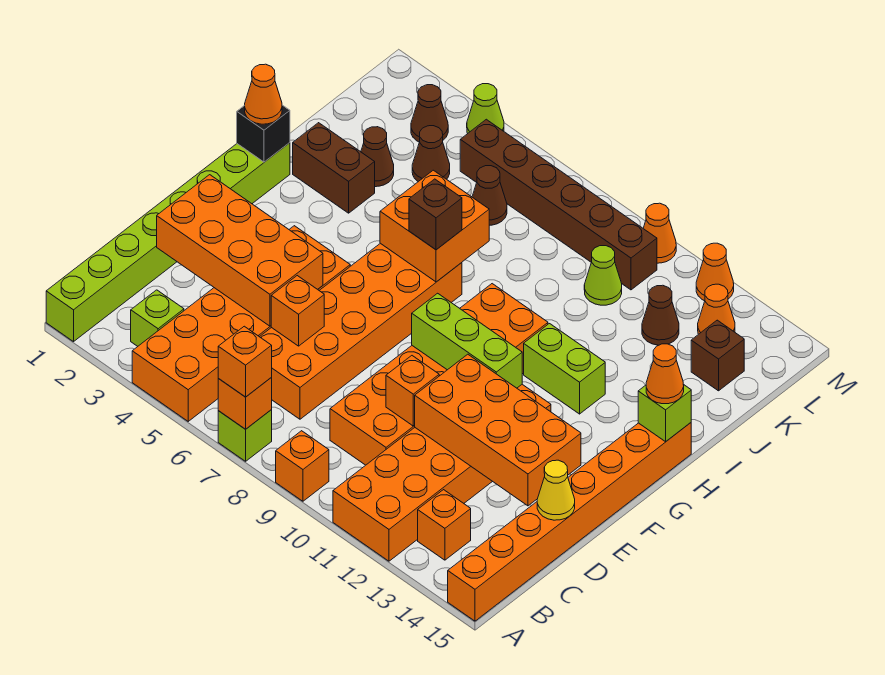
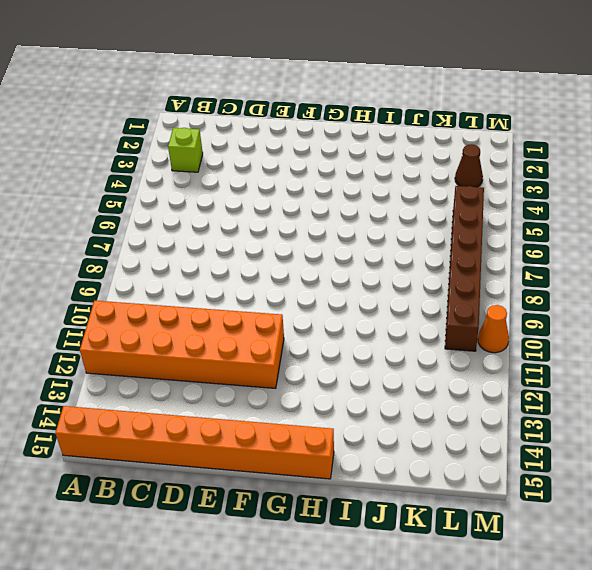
none -> lime 1x8 brick [46,143,290,342]
none -> orange 2x6 brick [132,226,350,421]
none -> lime 1x1 brick [218,410,272,461]
none -> orange 1x1 brick [276,431,329,501]

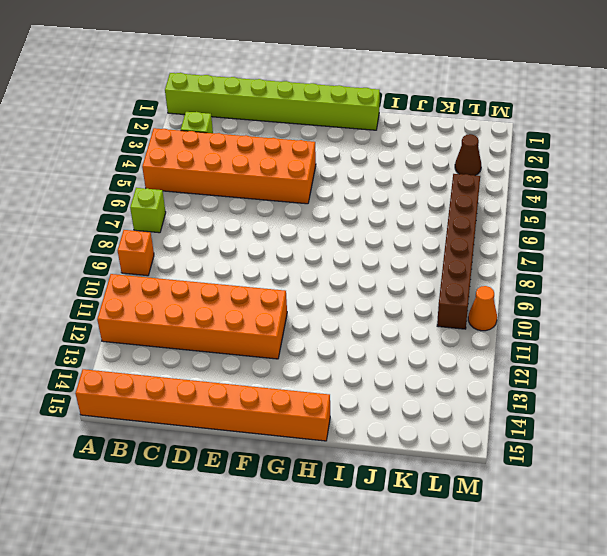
none -> orange 1x1 brick [418,490,471,560]
none -> orange 2x6 brick [260,243,462,419]
none -> orange 2x6 brick [330,284,548,465]
none -> lime 1x2 brick [524,324,605,414]

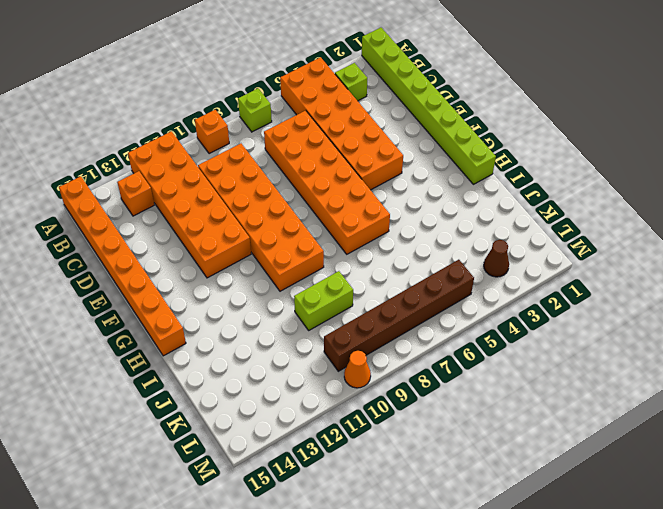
lime 1x2 brick [294,271,353,330] -> lime 1x2 brick moved to [524,324,605,414]
none -> brown 1x2 brick [293,123,375,213]
none -> brown 1x1 cone [361,127,394,187]
none -> brown 1x1 cone [412,126,450,182]
none -> brown 1x1 cone [472,166,507,225]

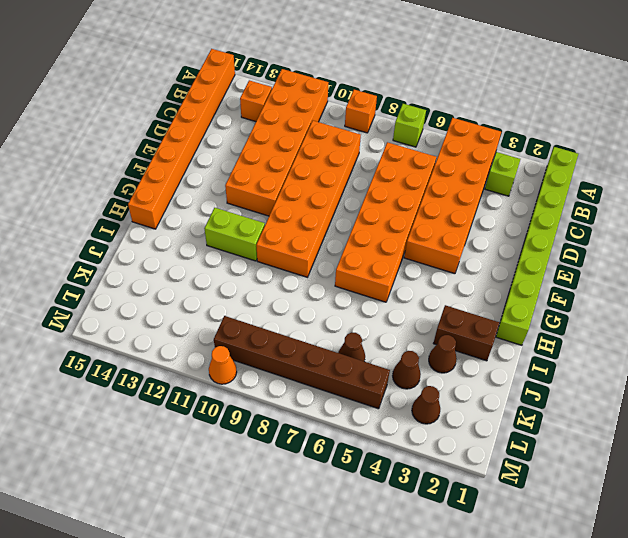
none -> lime 1x1 cone [584,246,622,305]
none -> brown 1x1 cone [642,285,679,345]
none -> brown 1x1 brick [691,320,744,391]
none -> orange 1x1 cone [698,284,735,334]

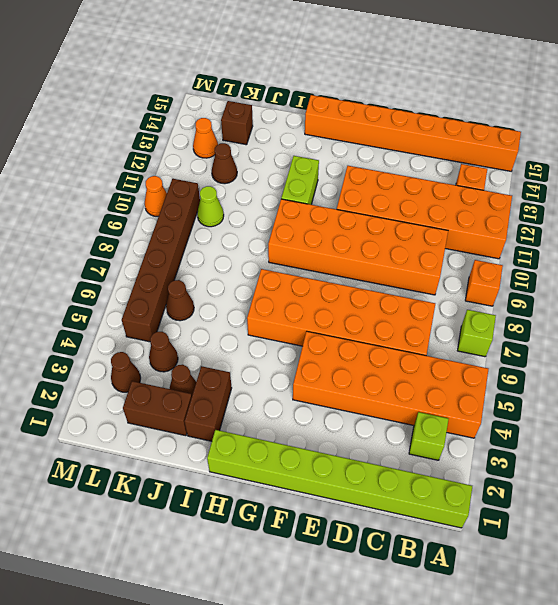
brown 1x2 brick [123,381,192,436] -> none
none -> lime 1x1 cone [467,84,504,133]
none -> orange 1x1 cone [696,243,734,301]
none -> orange 1x1 brick [218,378,272,429]
none -> orange 2x4 brick [157,175,323,326]

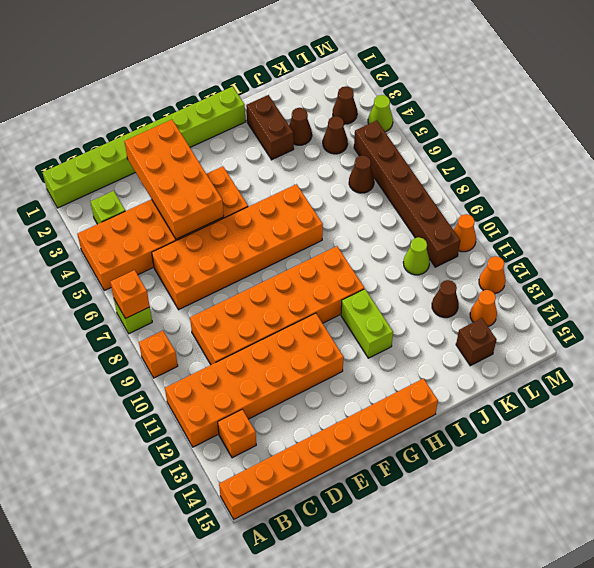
none -> orange 1x1 brick [271,276,324,346]
none -> orange 1x1 brick [386,356,439,426]
none -> orange 2x4 brick [414,354,581,506]
none -> yellow 1x1 cone [537,460,575,520]

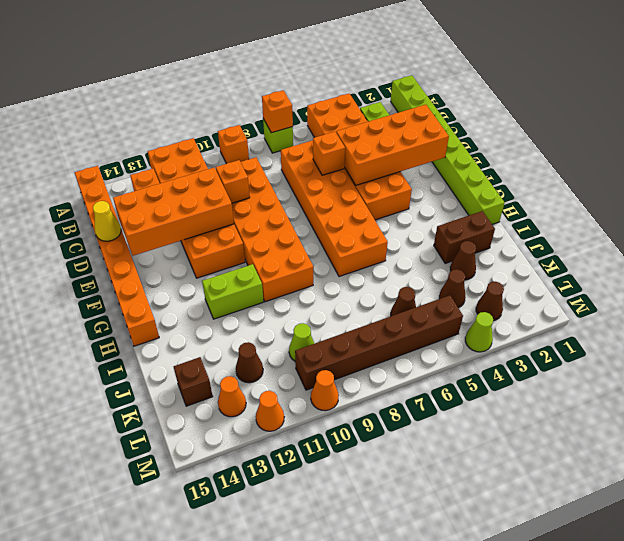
none -> lime 1x3 brick [412,293,522,388]
none -> black 1x1 brick [237,105,290,162]
none -> orange 2x2 brick [380,170,489,282]
none -> lime 1x1 brick [638,384,691,442]

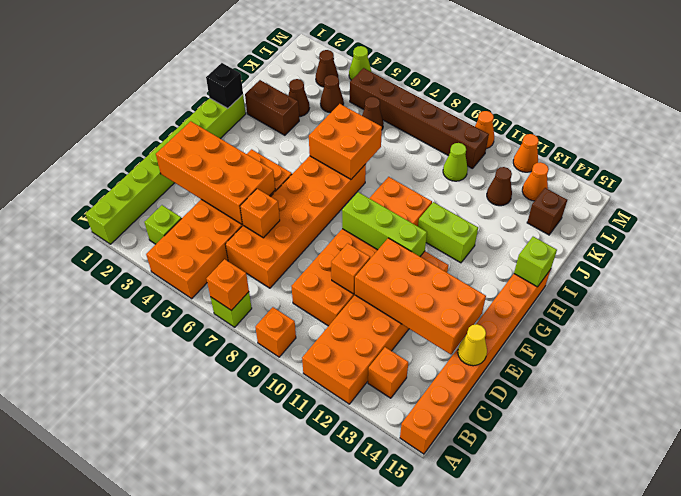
none -> orange 1x1 brick [218,326,272,397]
none -> orange 1x1 cone [245,64,282,124]
none -> brown 1x1 brick [409,179,462,250]
none -> orange 1x1 cone [646,344,684,404]

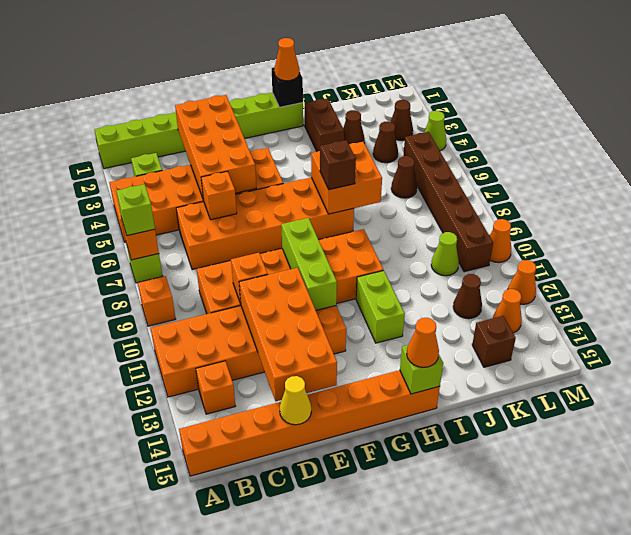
lime 1x1 brick [116,184,155,236] -> orange 1x1 brick [218,326,272,397]

